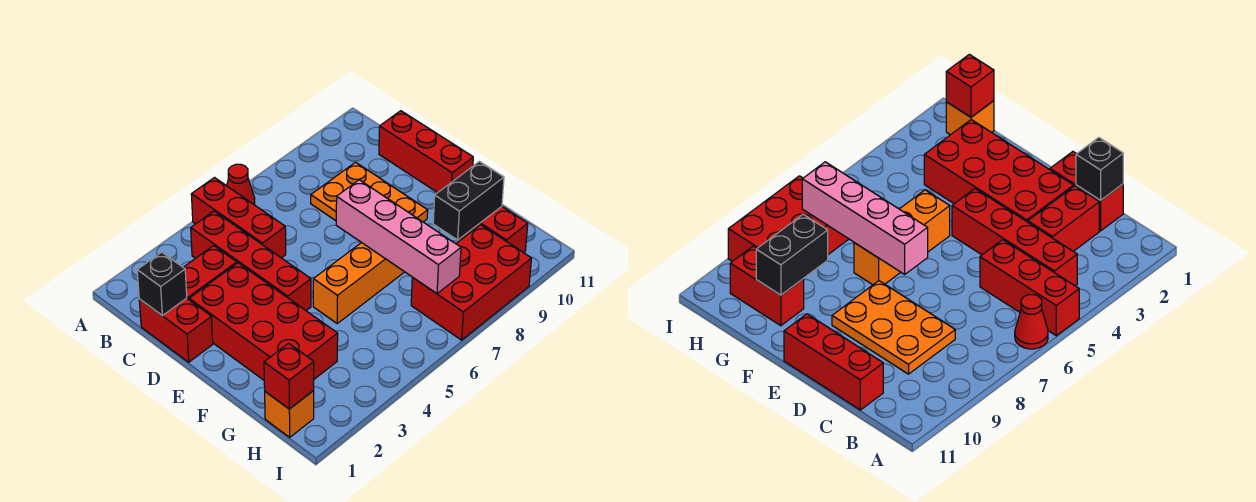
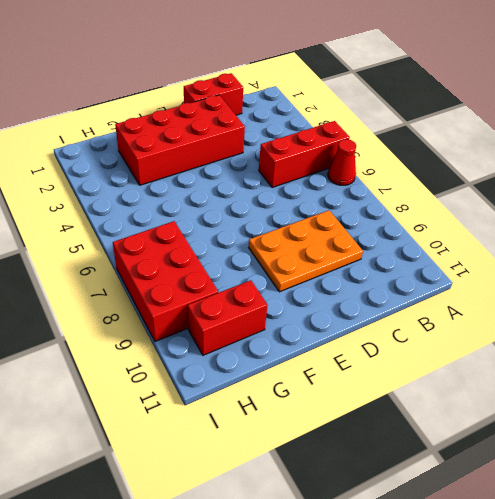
none -> red 1x4 brick [191,211,311,310]
none -> red 1x2 brick [183,246,237,300]
none -> red 1x3 brick [379,111,473,193]

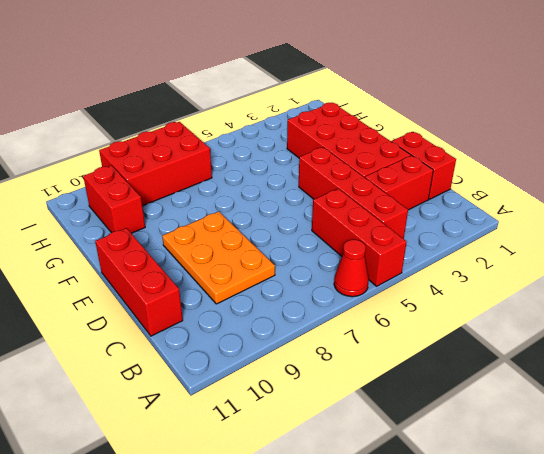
none -> orange 1x3 brick [313,243,404,323]
none -> orange 1x1 brick [265,391,314,437]
none -> black 1x1 brick [137,252,187,316]

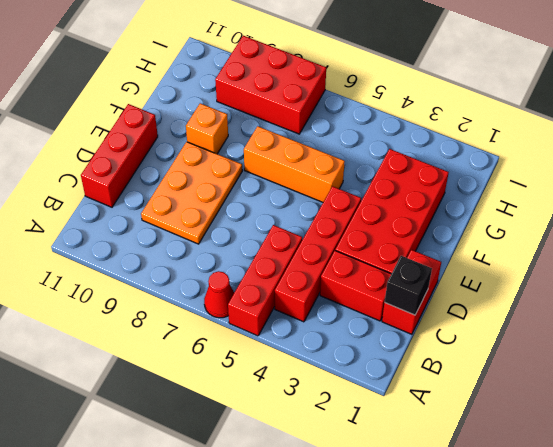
orange 1x1 brick [186,103,228,154] -> orange 1x1 brick moved to [265,391,314,437]
none -> red 1x2 brick [460,207,528,253]
none -> pink 1x4 brick [336,180,461,294]
none -> black 1x2 brick [433,162,504,240]

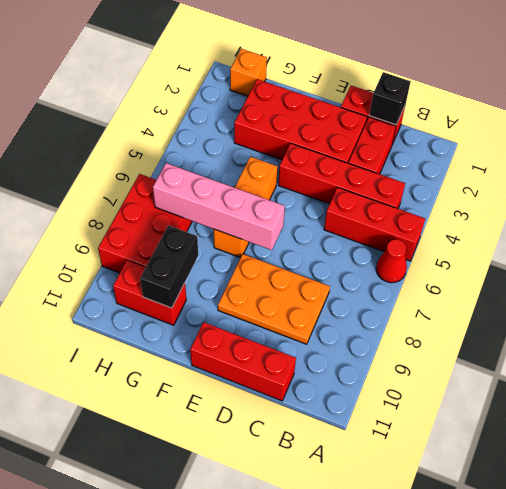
none -> red 1x1 brick [264,343,314,409]

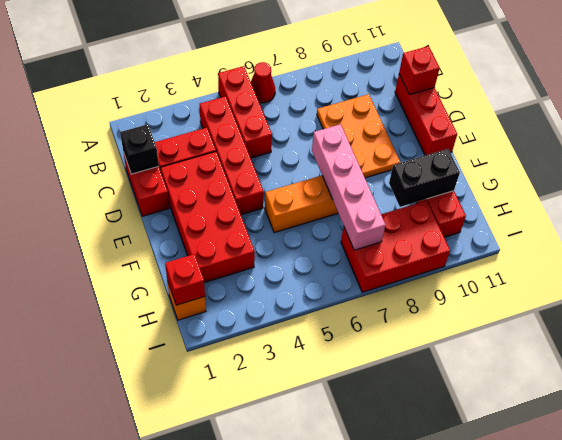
red 1x1 brick [399,46,440,95] -> none

